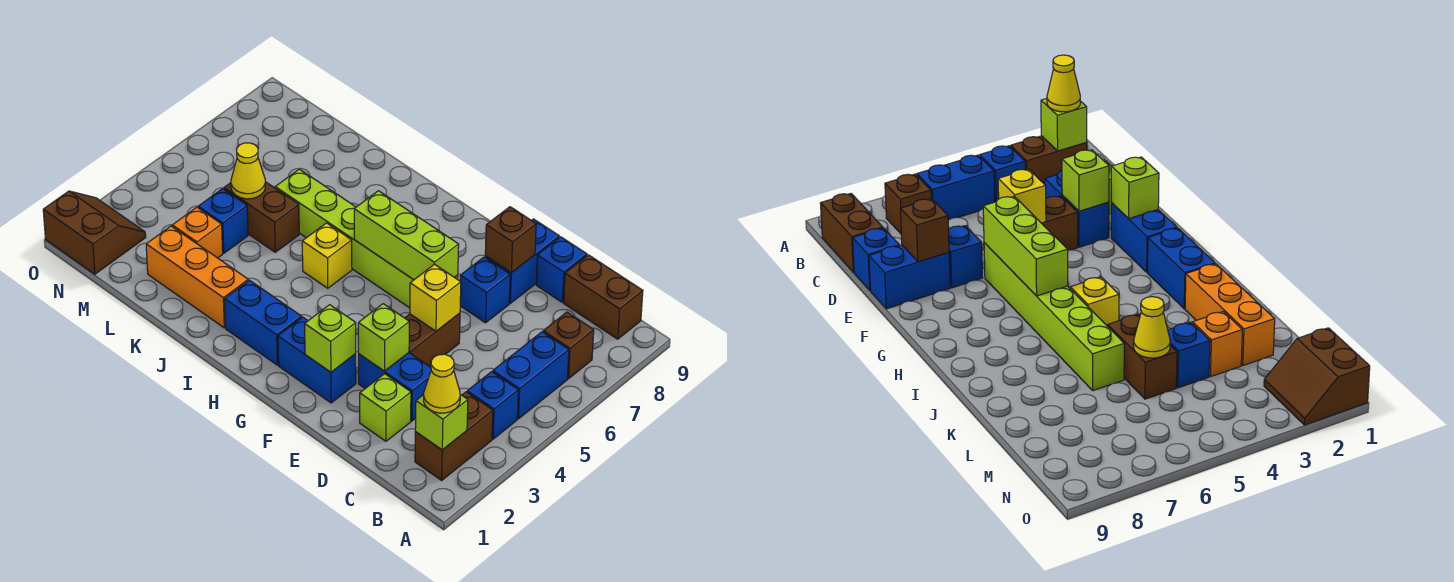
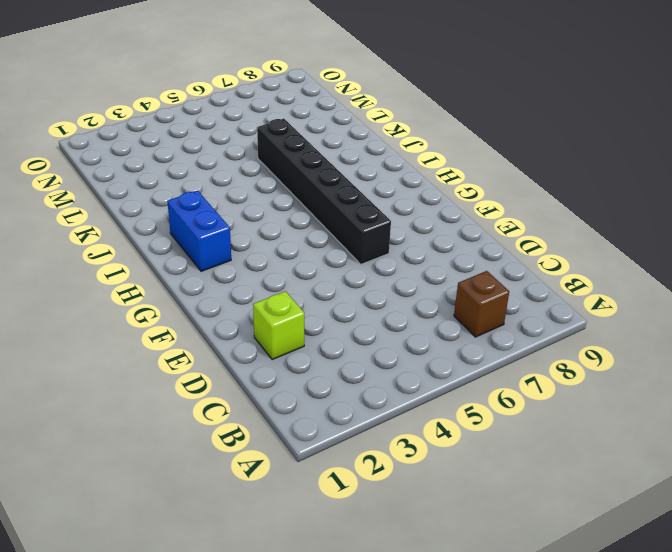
black 1x6 brick [257,118,391,264] -> lime 1x6 brick [275,169,458,308]
none -> brown 1x2 brick [415,392,493,480]
none -> blue 1x1 brick [467,372,518,439]
none -> blue 1x2 brick [493,332,569,419]

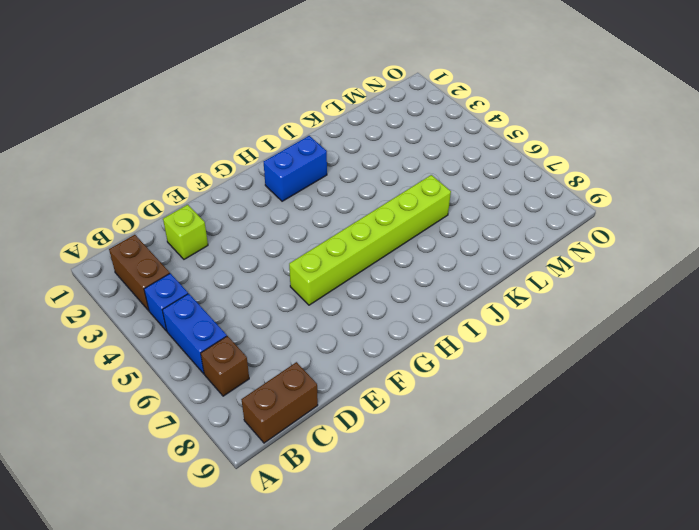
none -> blue 1x2 brick [358,353,431,421]
none -> blue 1x1 brick [536,237,587,302]
none -> brown 1x2 brick [405,313,460,367]

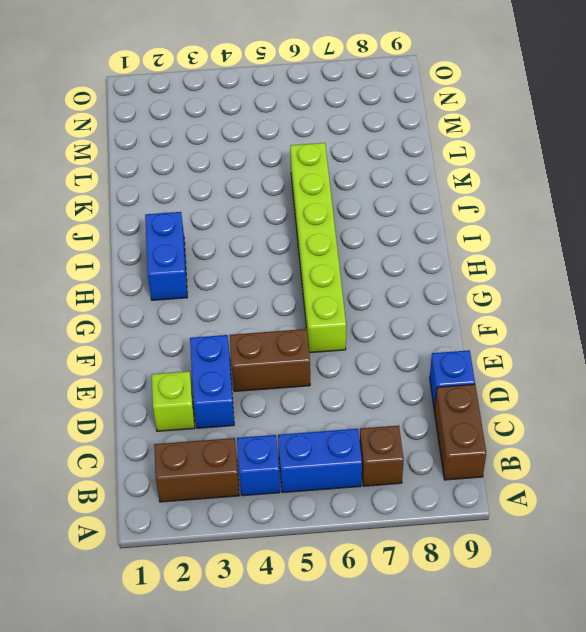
none -> blue 1x1 brick [460,257,510,323]
none -> blue 1x2 brick [485,219,559,303]
none -> blue 1x2 brick [278,317,356,403]

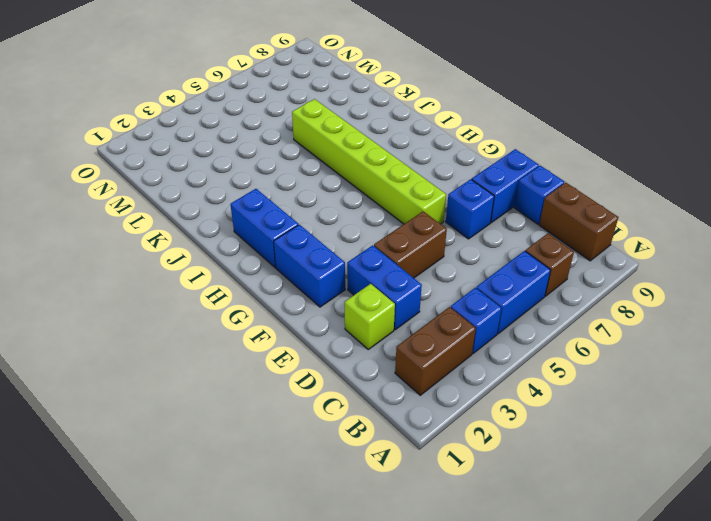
none -> yellow 1x1 brick [302,223,352,288]
none -> orange 1x3 brick [146,226,248,328]
none -> brown 1x2 brick [224,182,299,252]

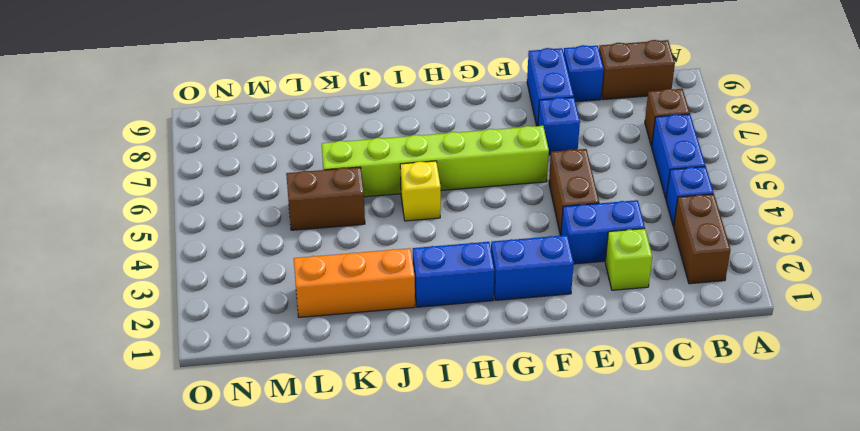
none -> orange 1x1 brick [172,207,223,258]
none -> blue 1x1 brick [198,189,248,253]
none -> brown 2x2 slope [43,191,146,274]

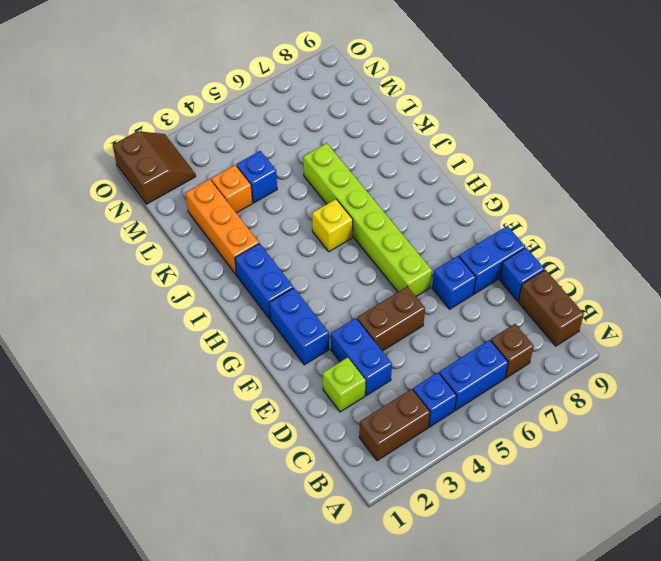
none -> brown 1x2 brick [224,182,299,252]
none -> lime 1x1 brick [415,395,468,450]
none -> lime 1x1 brick [358,304,409,371]

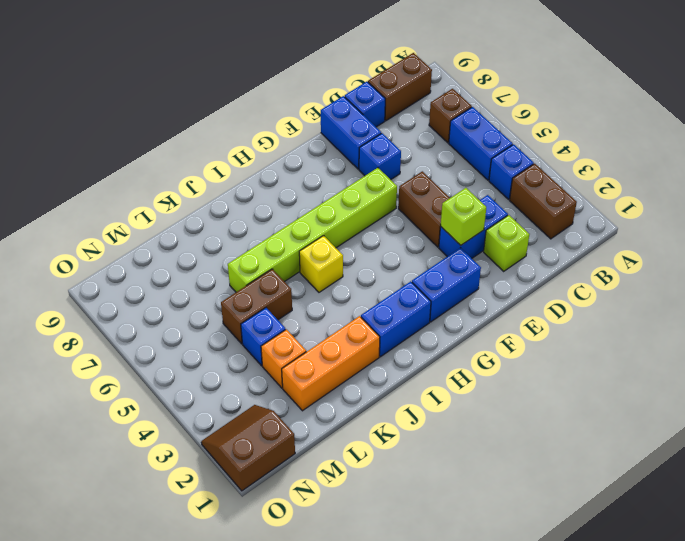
none -> lime 1x1 brick [415,395,468,450]
none -> yellow 1x1 brick [410,264,461,331]
none -> brown 1x1 brick [485,207,536,273]

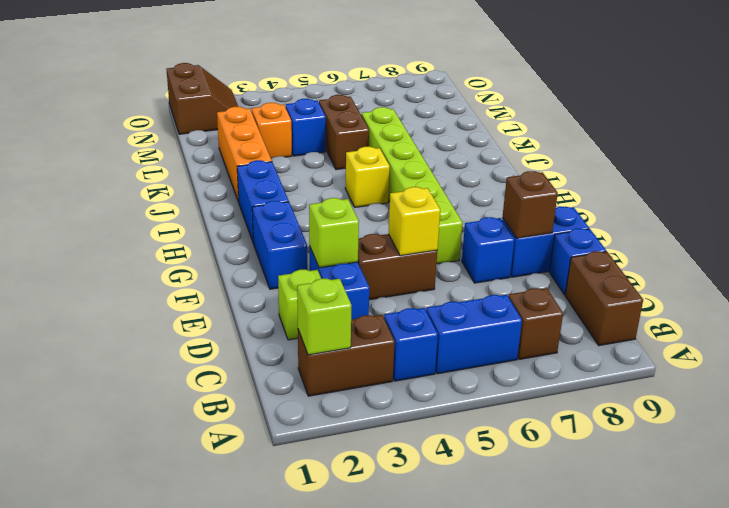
none -> lime 1x1 brick [305,305,356,372]
none -> lime 1x3 brick [354,191,459,280]
none -> yellow 1x1 cone [231,143,265,199]

